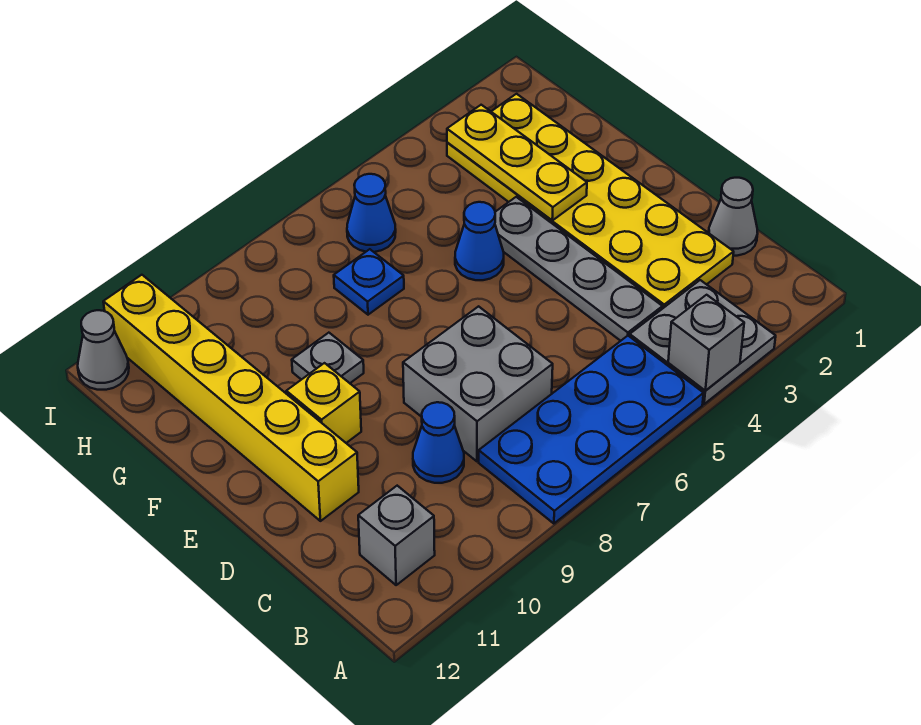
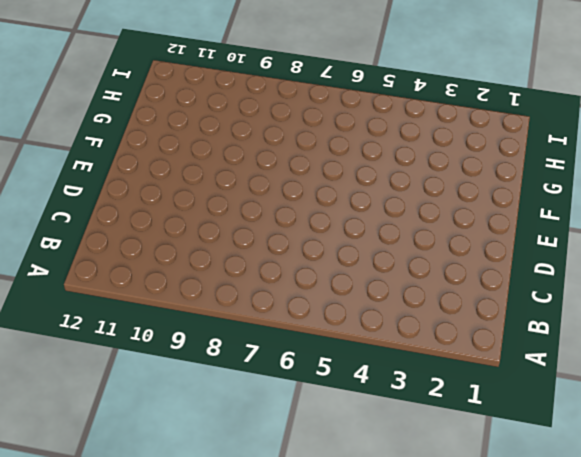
none -> grey 2x2 plate [630,280,776,404]
none -> blue 2x4 plate [479,336,704,524]
none -> grey 1x1 brick [358,486,435,585]

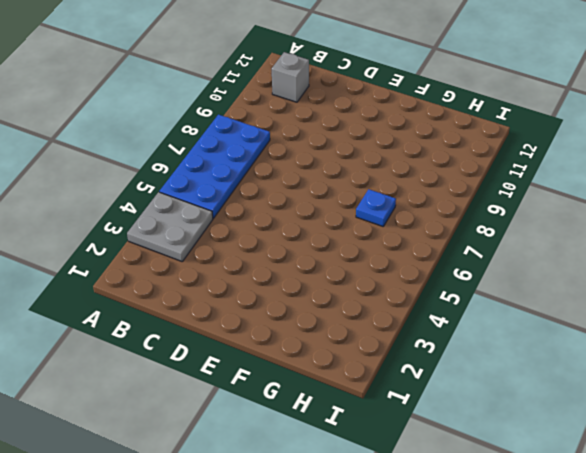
none -> grey 1x1 cone [709,178,758,256]
none -> yellow 2x6 plate [447,94,734,309]
none -> grey 1x4 plate [495,197,662,341]

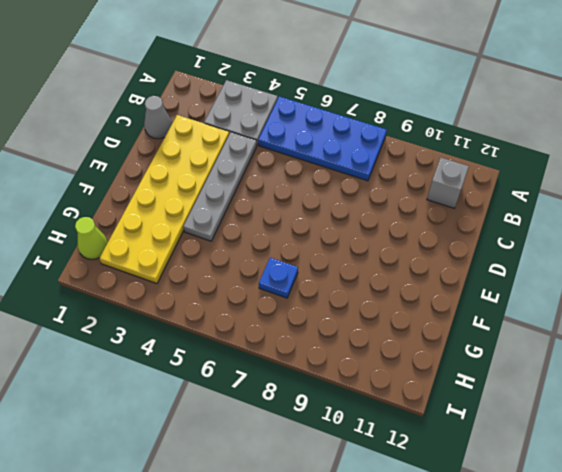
lime 1x1 cone [75,217,108,260] -> none
none -> grey 2x2 brick [403,306,553,461]
none -> blue 1x1 cone [413,402,464,483]
none -> yellow 1x6 brick [103,275,359,521]

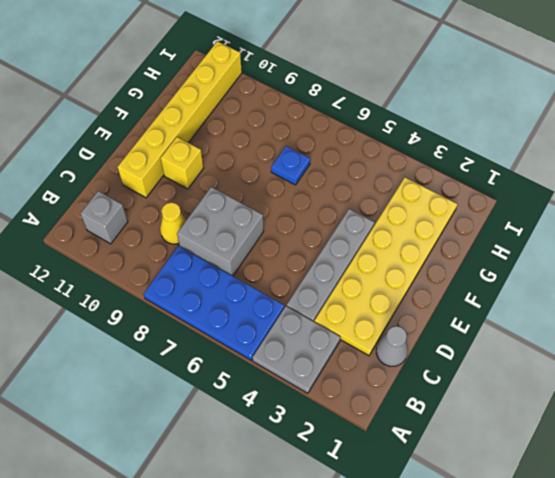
yellow 1x1 cone [160,203,186,244] -> blue 1x1 cone [413,402,464,483]
none -> blue 1x1 cone [455,202,504,280]
none -> grey 1x1 plate [292,333,364,383]
none -> blue 1x1 cone [347,174,396,252]

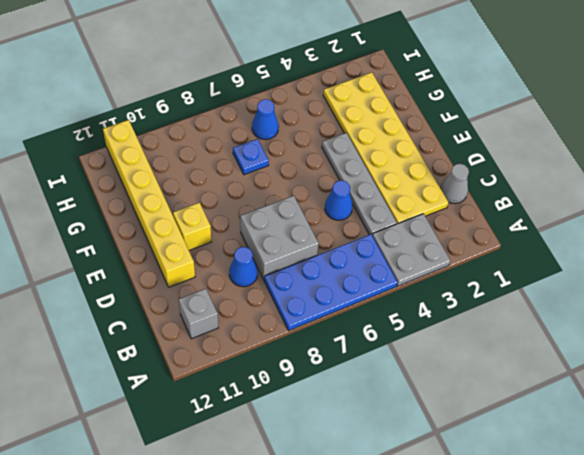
blue 1x1 cone [325,180,353,220] -> blue 1x1 cone moved to [455,202,504,280]
none -> grey 1x1 plate [292,333,364,383]
none -> grey 1x1 cone [78,310,129,390]
none -> grey 1x1 brick [668,295,744,391]

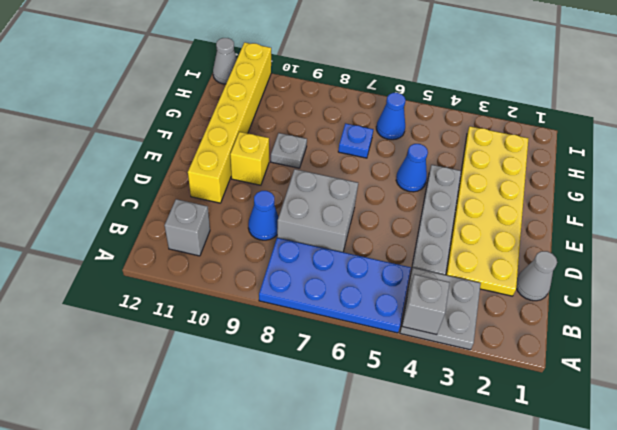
none -> yellow 1x3 plate [447,105,587,220]

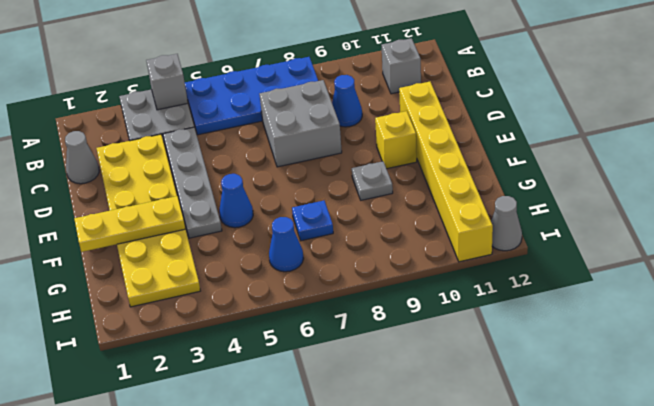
yellow 1x3 plate [74,196,185,252] -> yellow 1x3 plate turned to [447,105,587,220]

